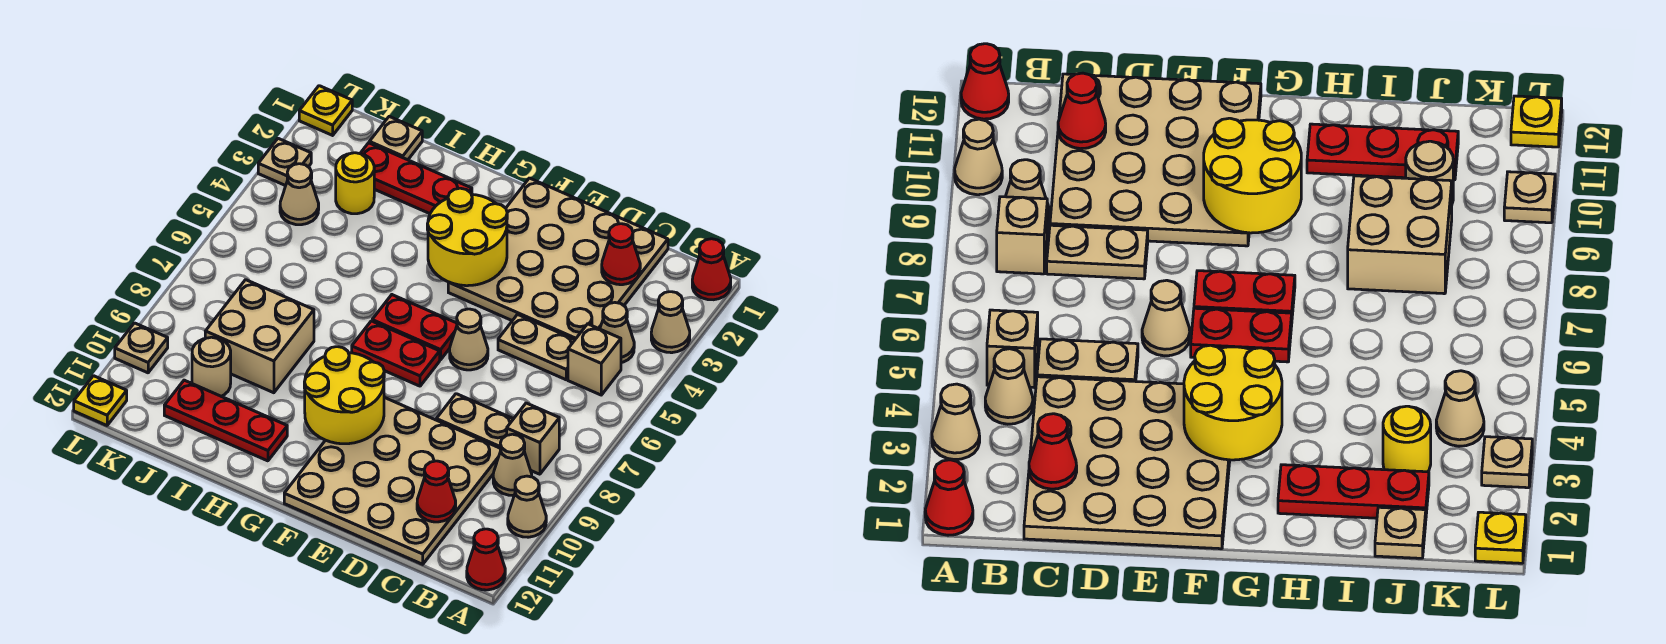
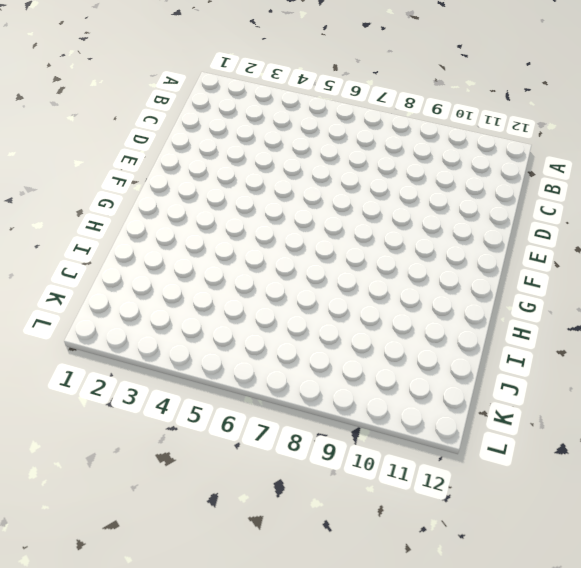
none -> red 1x1 cone [692,239,731,300]
none -> tan 1x1 cone [651,292,690,353]
none -> tan 1x1 cone [508,476,546,537]
none -> red 1x1 cone [467,529,505,590]

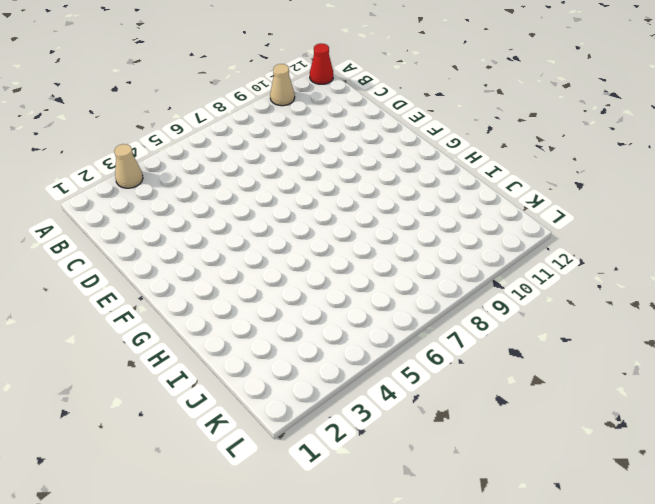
none -> red 1x1 cone [692,239,731,300]
none -> tan 1x1 cone [600,303,634,363]
none -> tan 1x1 brick [568,324,621,395]
none -> tan 1x1 brick [507,403,559,474]

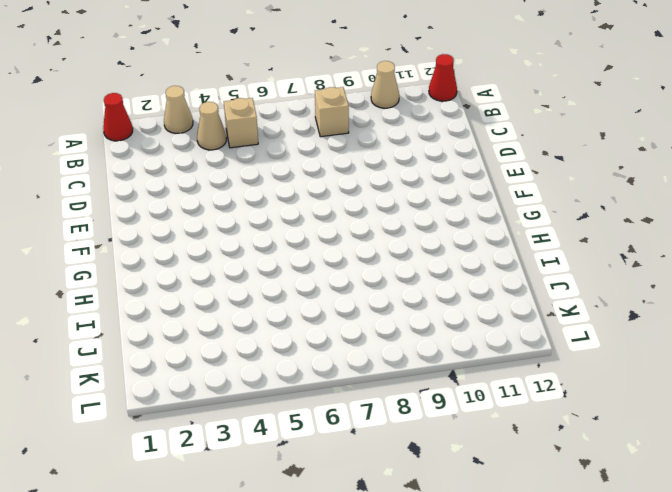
none -> tan 1x1 cone [493,434,532,495]
none -> tan 4x4 plate [448,178,668,339]
none -> tan 1x2 plate [498,315,575,380]
none -> tan 1x2 plate [436,394,513,448]

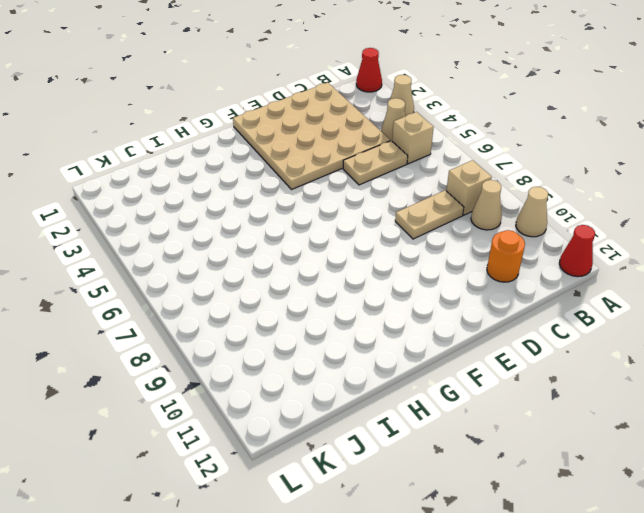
orange 1x1 round brick [487,230,525,282] -> tan 4x4 plate [284,397,501,564]
none -> tan 1x1 cone [450,309,488,370]
none -> red 1x2 plate [372,295,457,360]
none -> red 1x2 plate [352,321,440,386]
none -> red 1x3 plate [360,143,472,214]

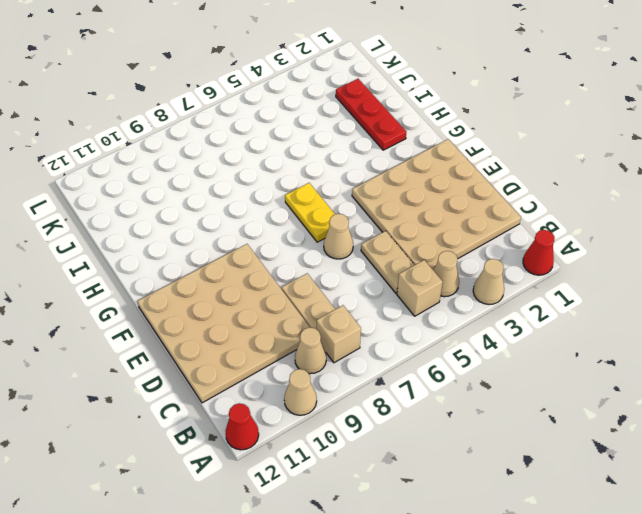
yellow 1x2 plate [285,183,335,242] -> red 1x2 plate [372,295,457,360]
none -> red 1x2 plate [352,321,440,386]
none -> red 1x3 plate [164,380,287,461]
none -> tan 2x2 brick [205,280,314,393]
none -> tan 1x1 plate [369,117,422,160]

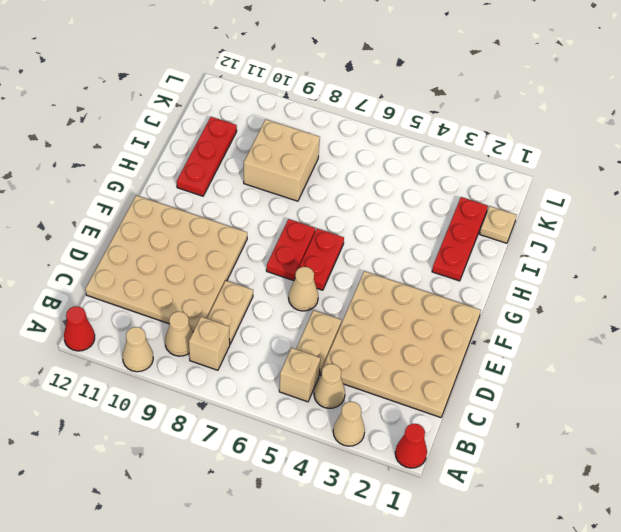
none -> yellow 1x1 round brick [336,153,374,214]
none -> tan 1x1 round brick [192,337,231,396]
none -> tan 1x1 cone [280,164,319,225]
none -> yellow 1x1 plate [299,86,352,135]

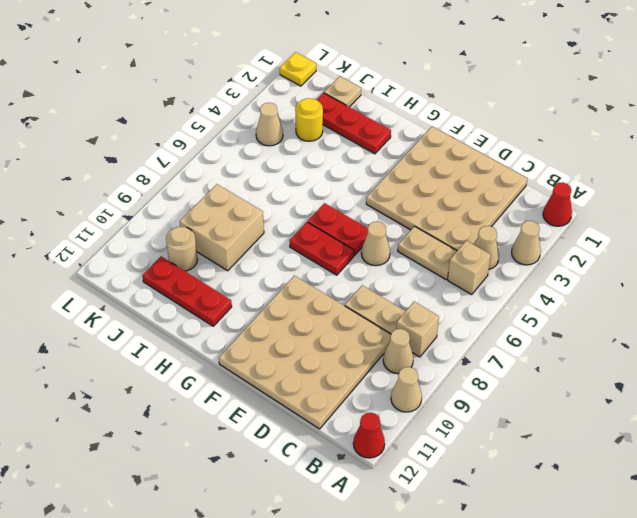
none -> tan 1x1 plate [258,138,311,186]
none -> tan 1x1 plate [115,323,168,373]
none -> yellow 1x1 plate [74,376,127,425]
none -> red 1x1 cone [602,224,640,285]

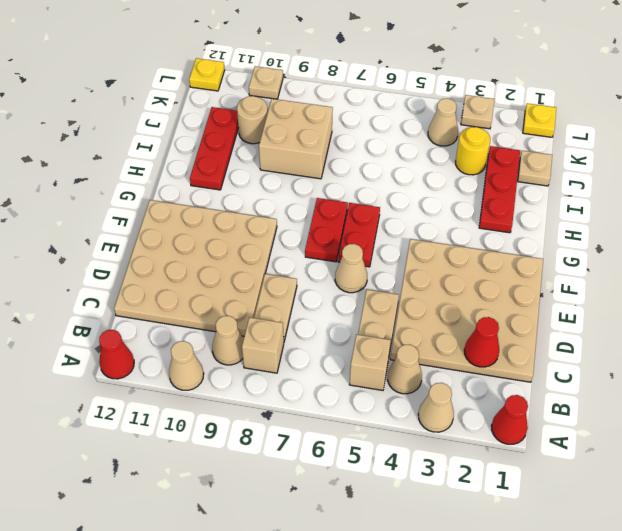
none -> red 1x1 cone [417,461,456,522]
none -> yellow 2x2 round brick [427,188,507,286]
none -> yellow 2x2 round brick [304,347,384,444]

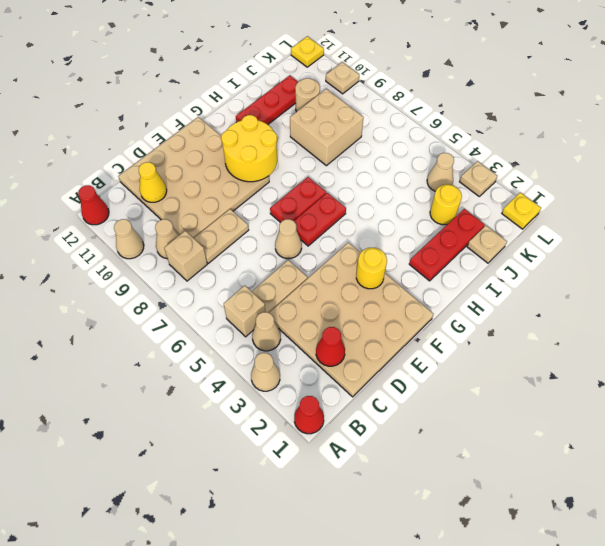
yellow 1x1 cone [139,162,167,202] -> red 1x1 cone [417,461,456,522]
yellow 1x1 round brick [356,248,387,289] -> yellow 2x2 round brick [427,188,507,286]

